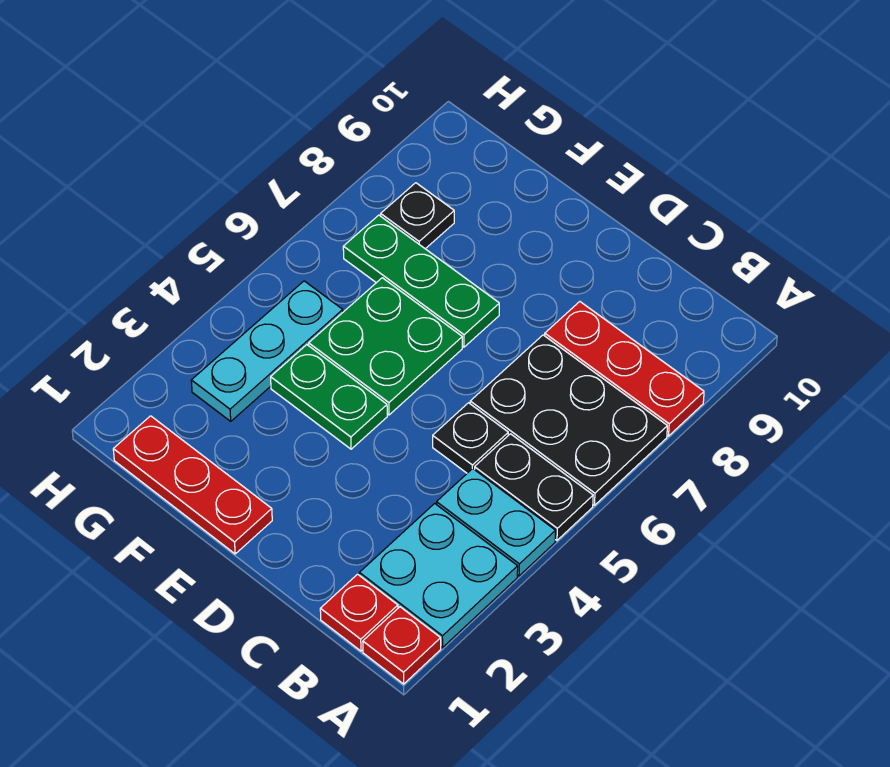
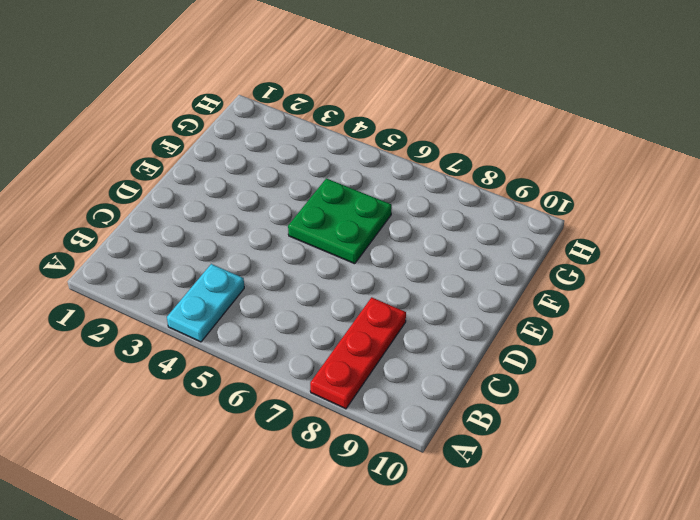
none -> red 1x1 plate [363,607,441,684]
none -> cyan 2x2 plate [359,503,518,648]
none -> black 1x2 plate [475,434,593,540]

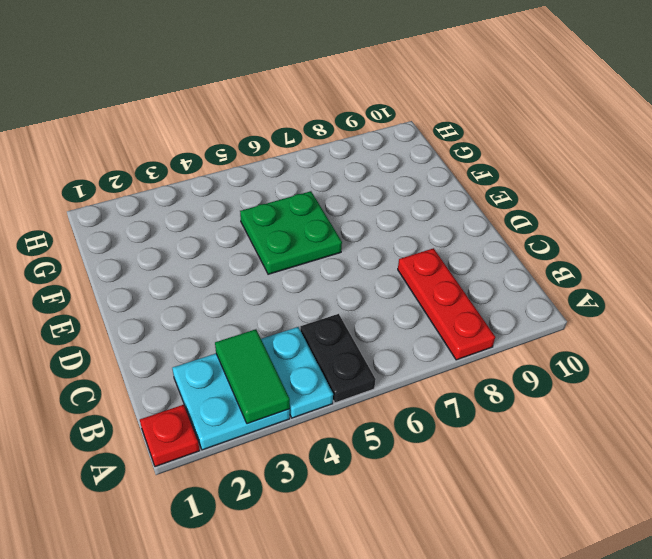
green 1x2 tile [215,329,290,424] -> none
none -> black 2x3 plate [470,335,667,505]
none -> red 1x1 plate [320,574,398,651]
none -> black 1x1 plate [433,403,508,473]

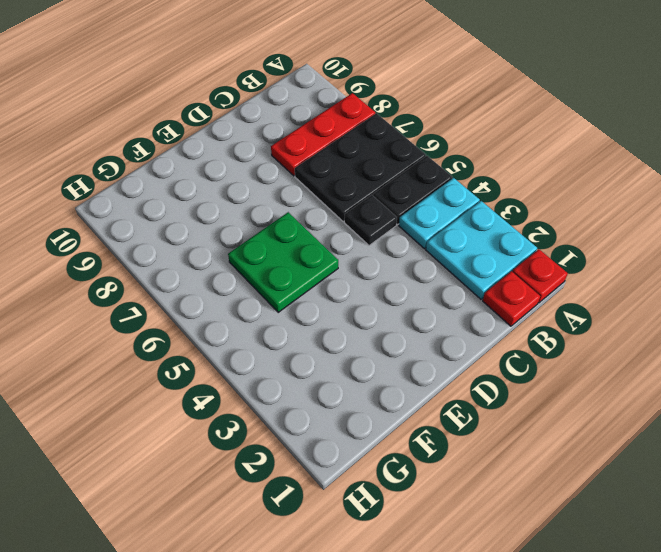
none -> red 1x3 plate [113,416,272,554]
none -> green 1x2 plate [271,345,387,449]
none -> green 1x3 plate [343,215,499,347]

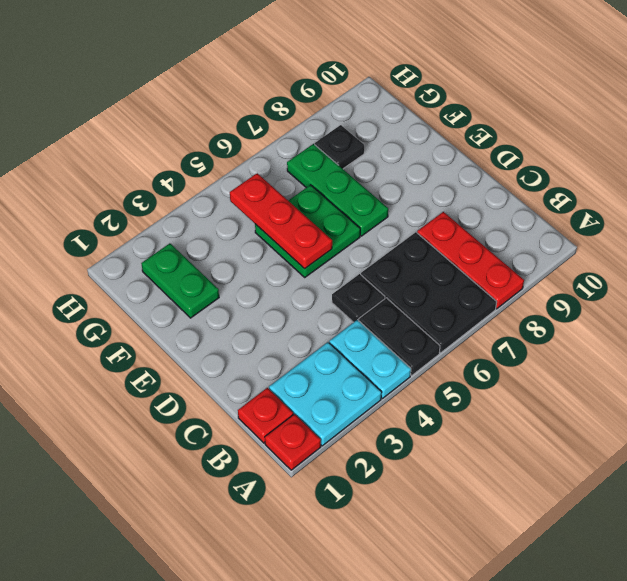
red 1x3 plate [230,173,332,269] -> red 1x3 plate moved to [113,416,272,554]
green 1x2 plate [141,243,219,318] -> green 1x2 plate moved to [271,345,387,449]
none -> cyan 1x3 plate [191,281,343,421]

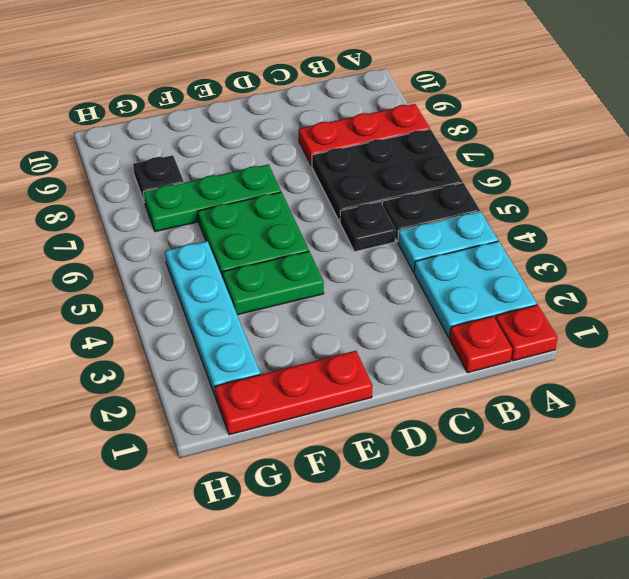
cyan 1x4 plate [165,241,260,397] -> cyan 1x3 plate [191,281,343,421]

